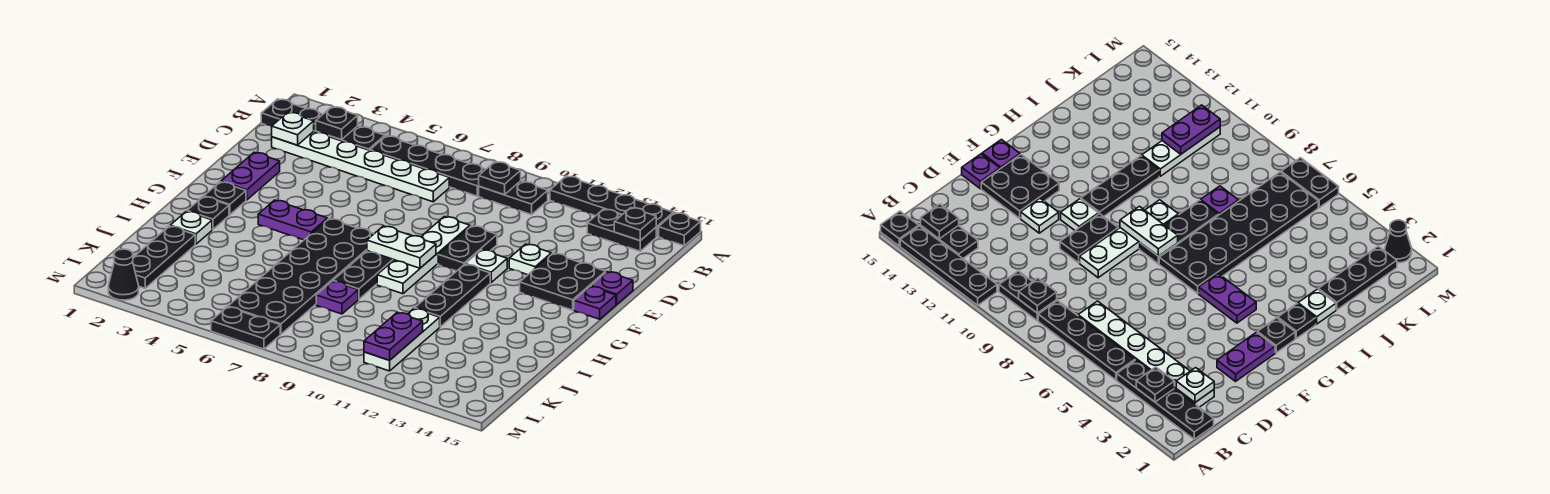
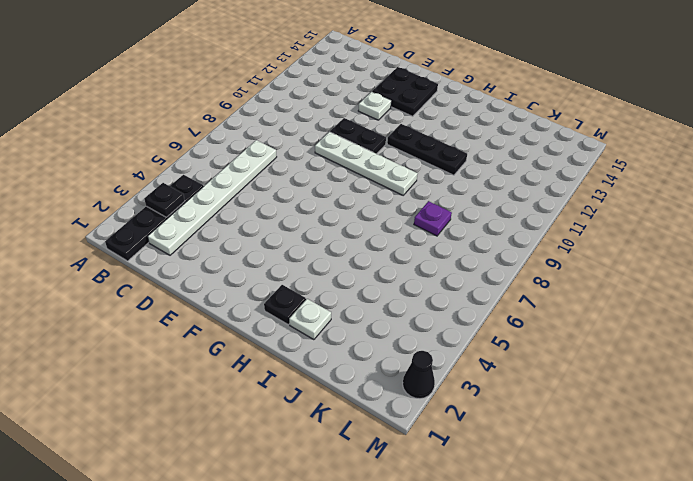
none -> black 1x4 plate [550,176,673,236]
none -> black 1x1 plate [659,213,701,246]
none -> black 1x4 plate [370,136,486,196]
none -> black 1x2 plate [479,181,548,215]

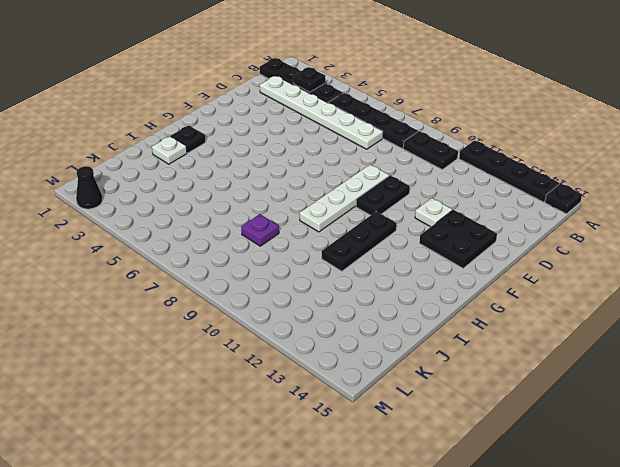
none -> black 1x2 plate [587,209,656,251]
none -> purple 1x2 plate [221,153,280,200]
none -> purple 1x1 plate [591,272,633,305]
none -> white 1x1 plate [465,250,507,283]

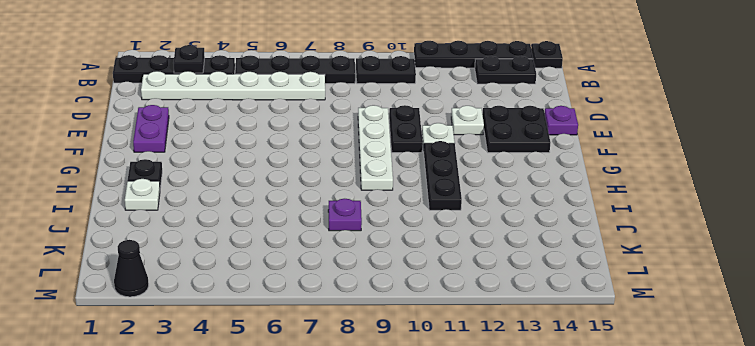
none -> purple 1x1 plate [574,286,616,319]
none -> black 1x1 plate [204,182,246,215]
none -> purple 1x2 plate [258,200,327,240]
none -> black 2x6 plate [228,219,373,334]

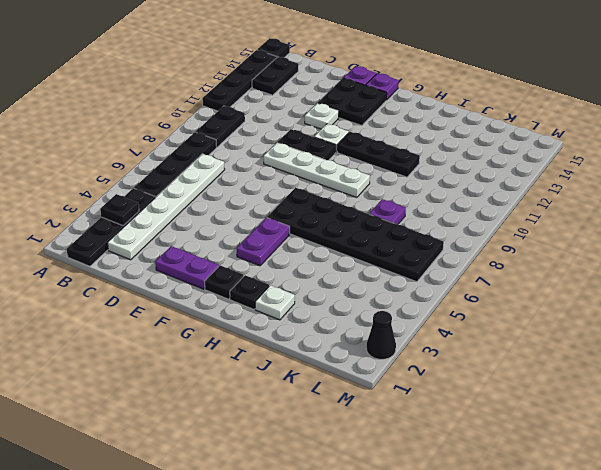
none -> black 1x3 plate [333,251,394,299]
none -> black 1x3 plate [133,226,195,288]
none -> white 1x3 plate [364,309,440,371]
none -> black 1x2 plate [211,307,280,349]

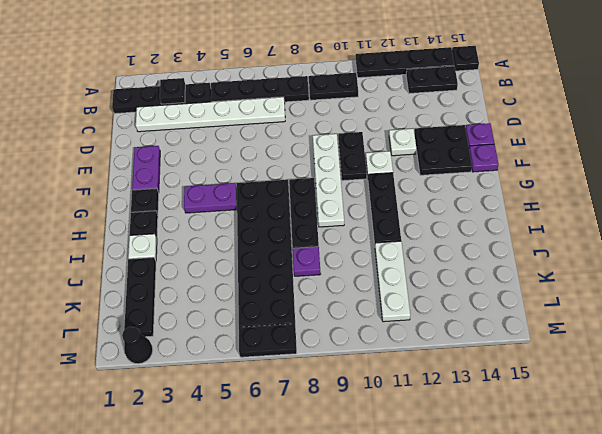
none -> black 1x1 plate [479,162,521,195]
none -> black 1x1 plate [614,208,656,241]
none -> white 1x1 plate [272,112,314,145]
none -> white 1x2 plate [367,226,436,268]

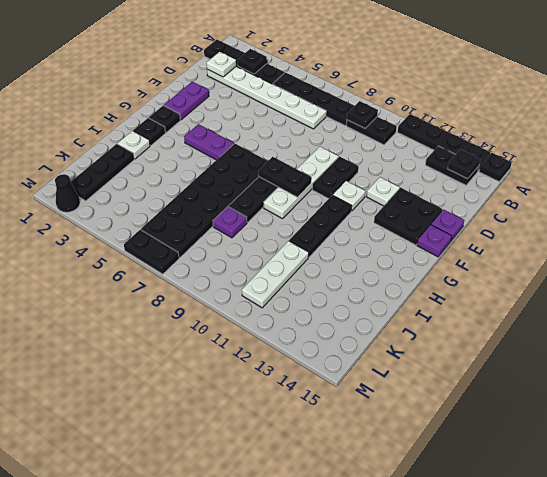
black 1x2 plate [259,157,311,197] -> white 1x2 plate [367,226,436,268]
none -> purple 1x2 plate [364,313,423,360]

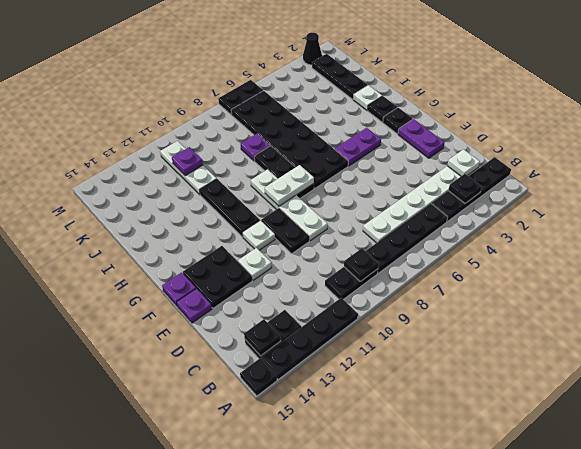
purple 1x1 plate [172,147,203,176] -> purple 1x2 plate [364,313,423,360]

